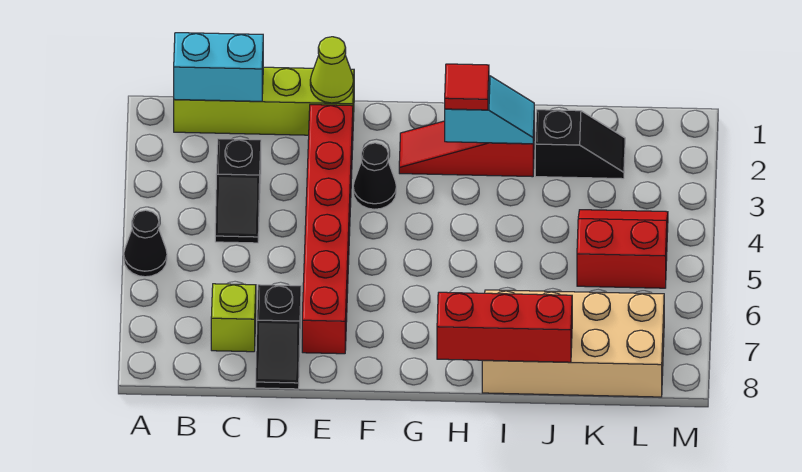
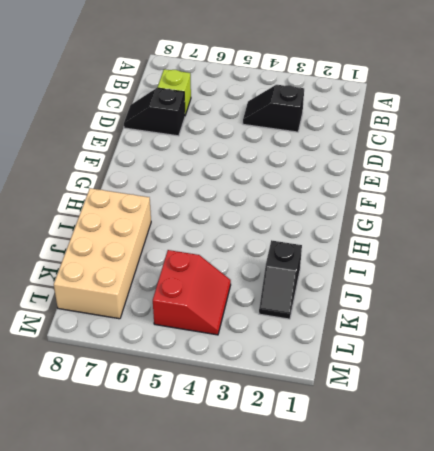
none -> black 1x1 cone [124,210,167,277]
none -> lime 1x4 brick [174,67,354,135]
none -> red 1x6 brick [302,105,353,354]

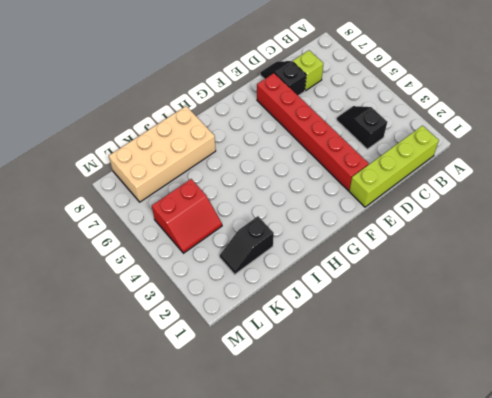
none -> black 1x1 cone [124,210,167,277]
none -> black 1x1 cone [353,143,396,209]
none -> red 1x3 slope [399,121,534,177]

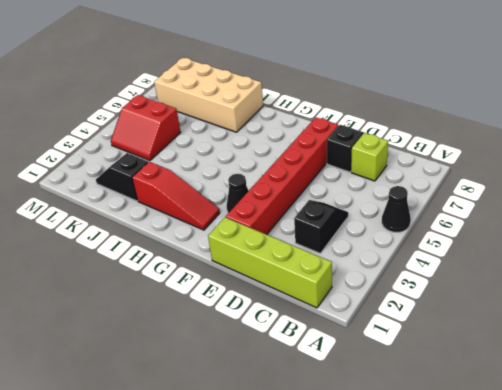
none -> cyan 1x2 brick [174,33,263,101]
none -> lime 1x1 cone [310,37,354,103]
none -> cyan 1x2 slope [445,76,534,144]

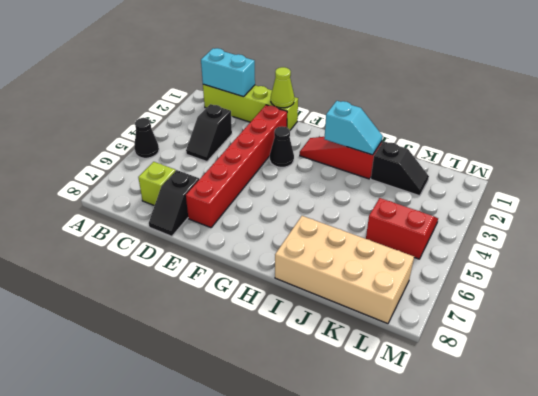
none -> red 1x3 brick [437,292,572,362]
none -> red 1x1 tile [445,64,489,110]

